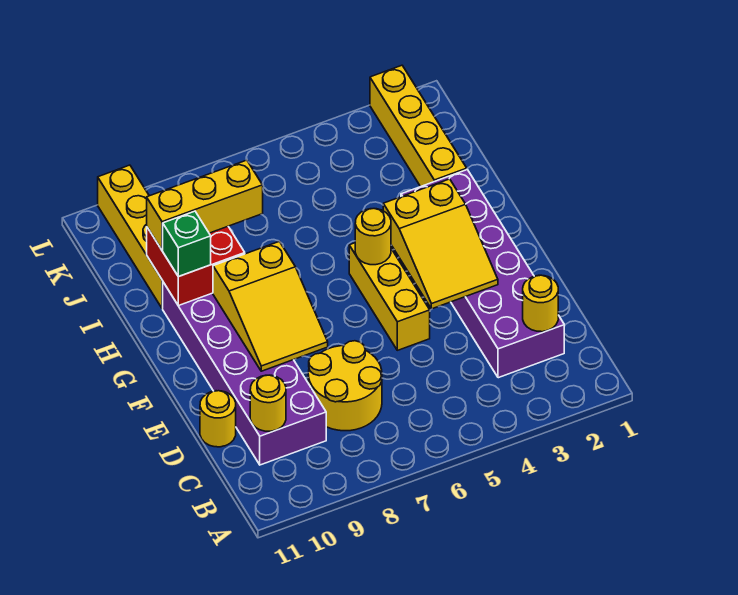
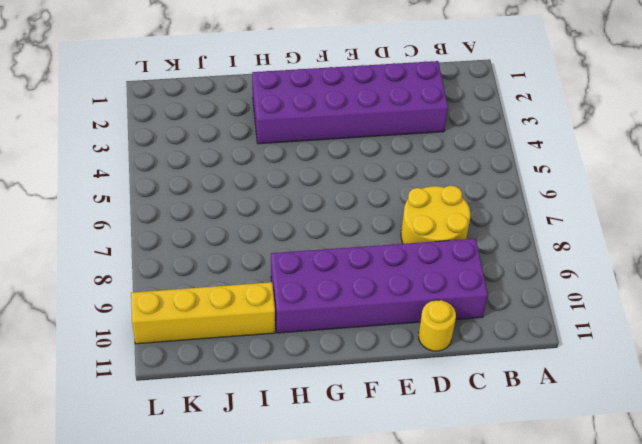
none -> yellow 1x3 brick [349,243,430,350]
none -> yellow 1x4 brick [370,65,467,187]
none -> yellow 1x1 round brick [523,275,558,332]

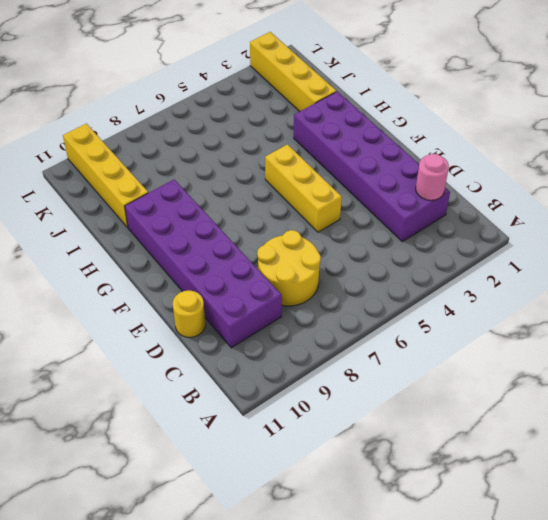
pink 1x1 round brick [416,154,449,200] -> yellow 1x1 round brick [523,275,558,332]
none -> yellow 1x1 round brick [250,375,286,431]
none -> yellow 2x3 slope [383,179,498,309]
none -> yellow 2x3 slope [213,241,328,371]

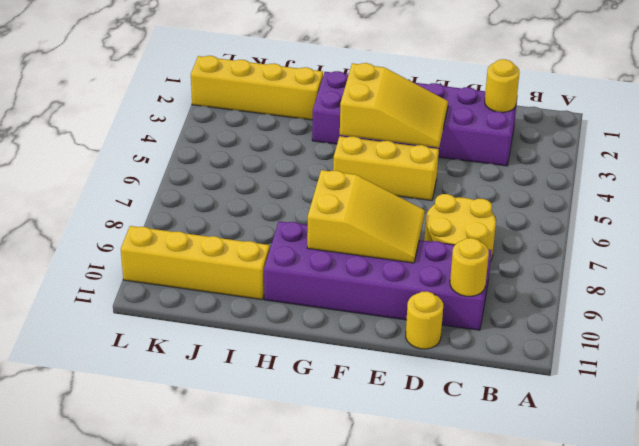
none -> yellow 1x1 round brick [355,209,391,265]
none -> red 2x2 brick [147,227,245,306]
none -> green 1x1 brick [163,211,211,277]

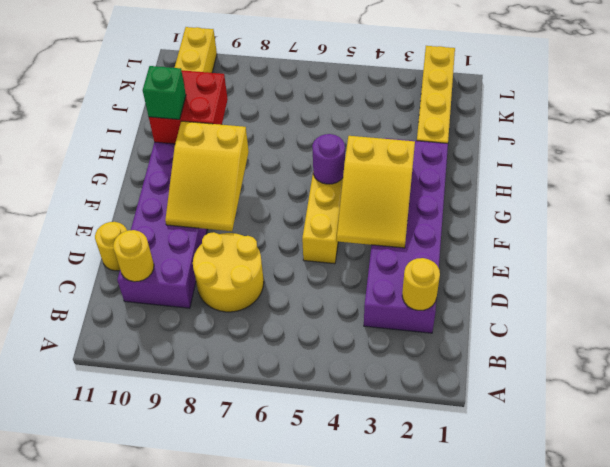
purple 1x1 round brick [312,134,345,184] -> yellow 1x1 round brick [355,209,391,265]
none -> yellow 1x3 brick [147,160,263,250]

